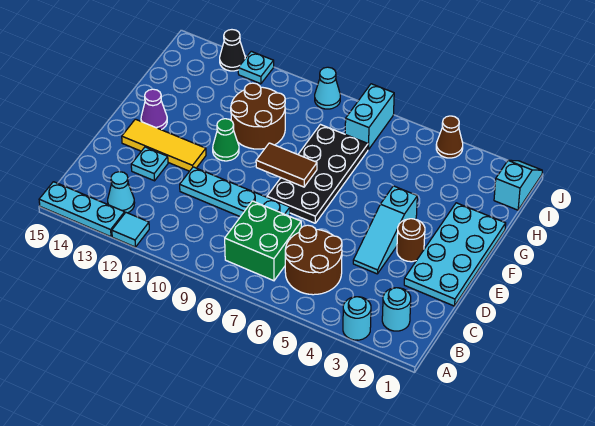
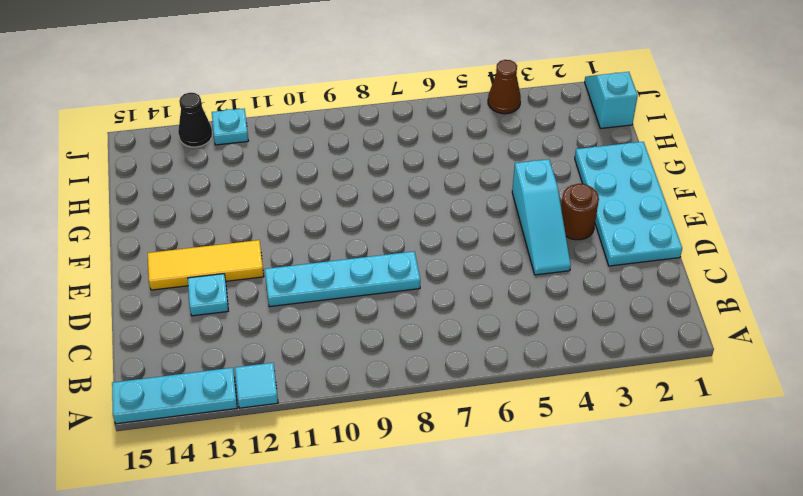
none -> cyan 1x1 round brick [343,297,371,340]
none -> cyan 1x1 round brick [382,288,411,331]
none -> brown 2x2 round brick [285,225,342,295]

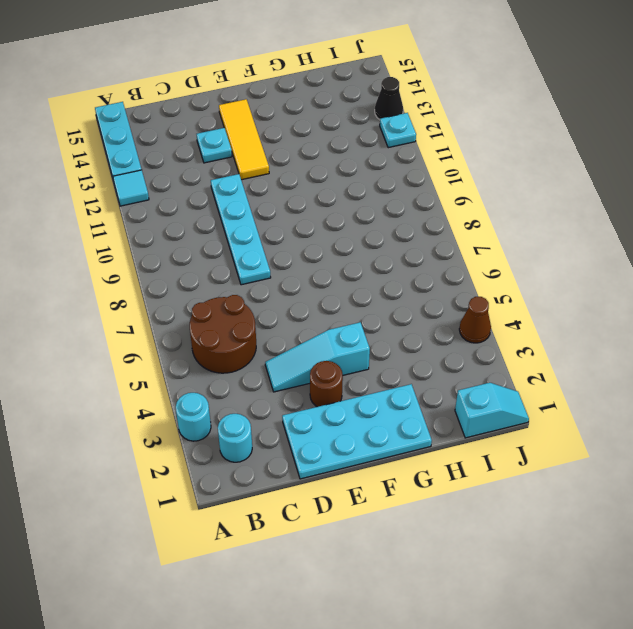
none -> green 2x2 brick [225,201,301,281]
none -> cyan 1x1 cone [108,172,135,213]
none -> black 2x4 plate [267,125,368,223]

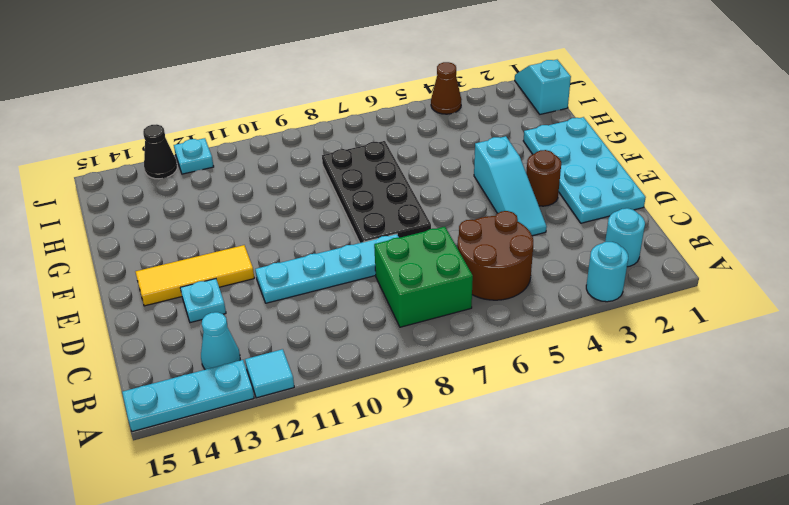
none -> green 1x1 cone [213,119,239,161]
none -> purple 1x1 cone [141,89,167,130]
none -> brown 2x2 round brick [231,83,285,149]

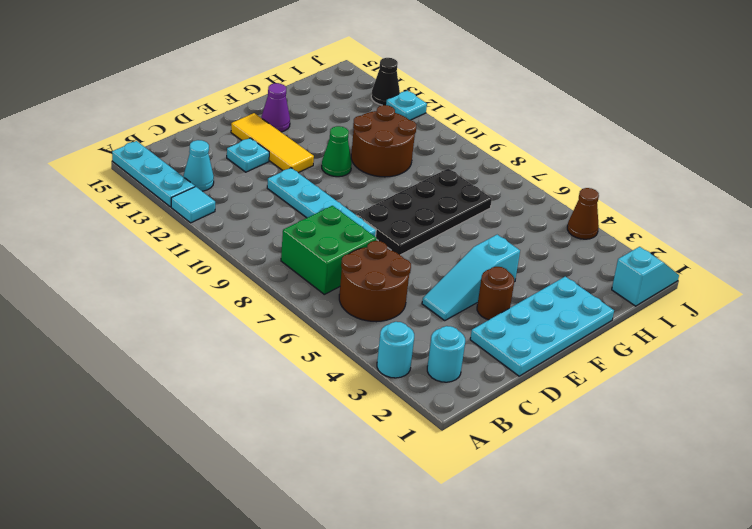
none -> cyan 1x2 brick [345,84,394,150]
none -> cyan 1x1 cone [315,67,340,109]
none -> brown 1x2 tile [256,143,317,187]

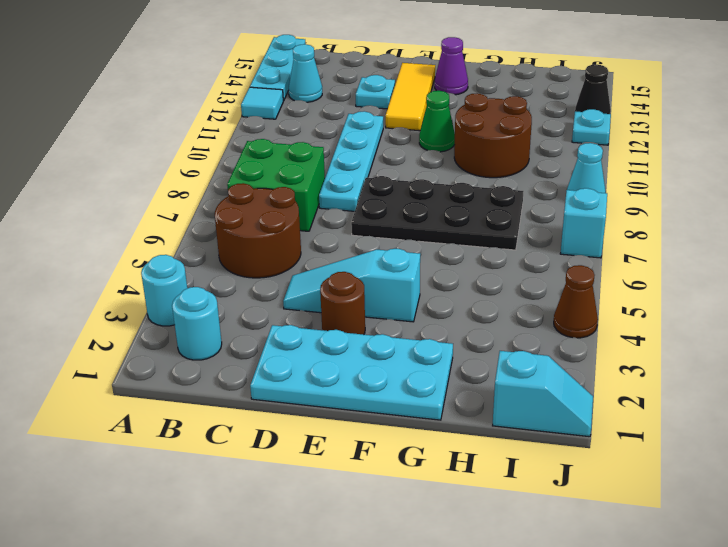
cyan 1x1 brick [560,188,607,258] -> cyan 1x2 brick [345,84,394,150]
none -> brown 1x2 tile [256,143,317,187]

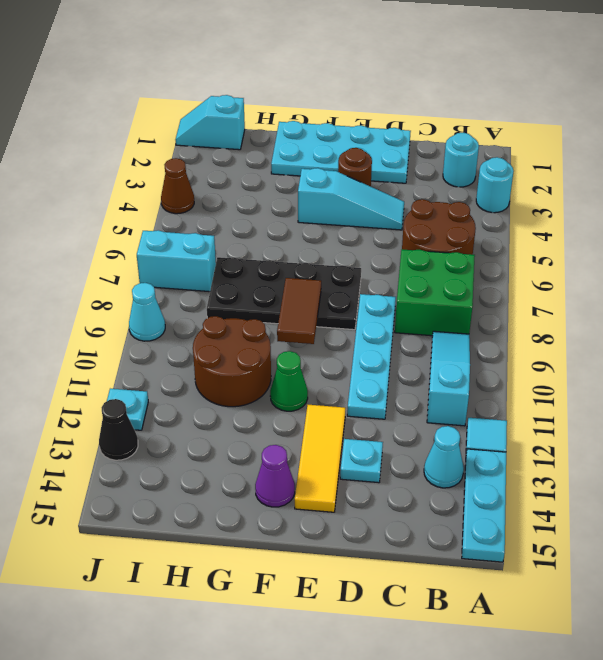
cyan 1x3 slope [427,331,470,426] -> none

